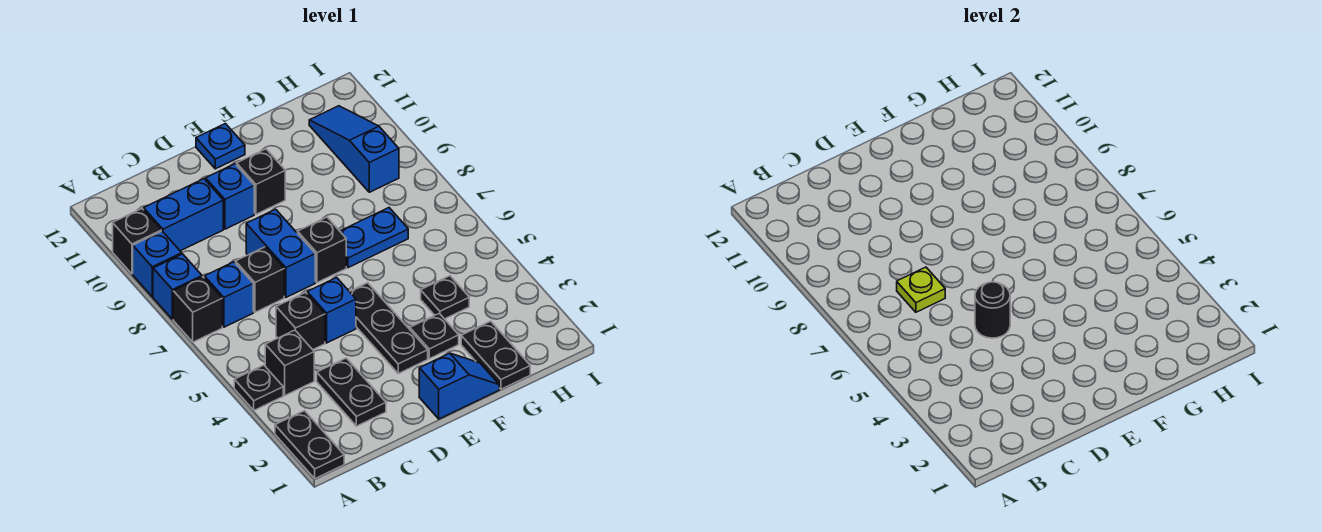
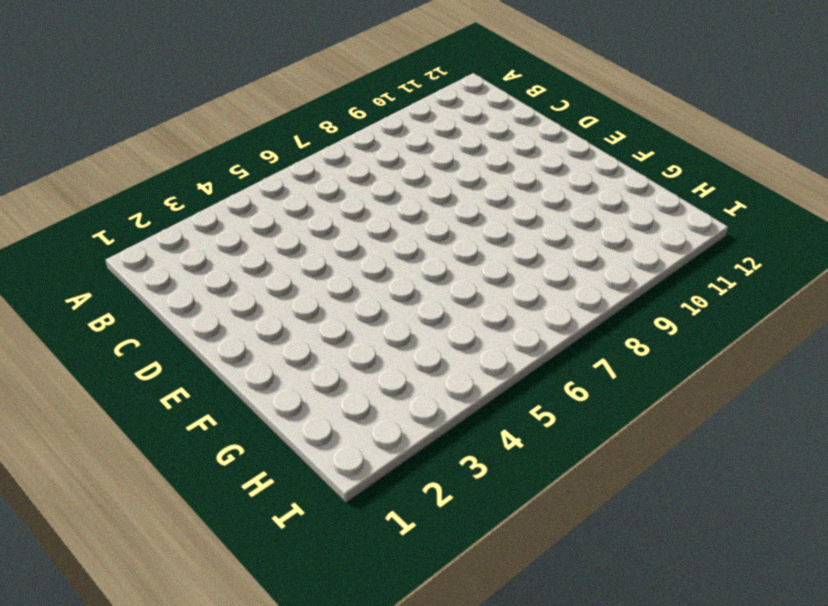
none -> black 1x2 plate [275,411,344,479]
none -> black 1x1 plate [234,365,283,410]
none -> black 1x1 brick [173,277,222,342]

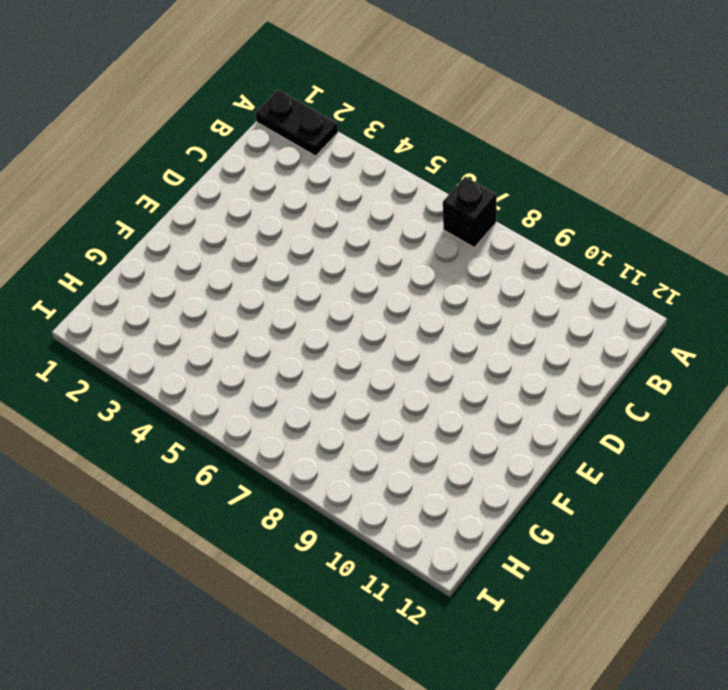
none -> black 1x1 plate [234,365,283,410]
none -> blue 1x1 brick [153,254,202,319]
none -> blue 1x1 brick [133,231,182,297]

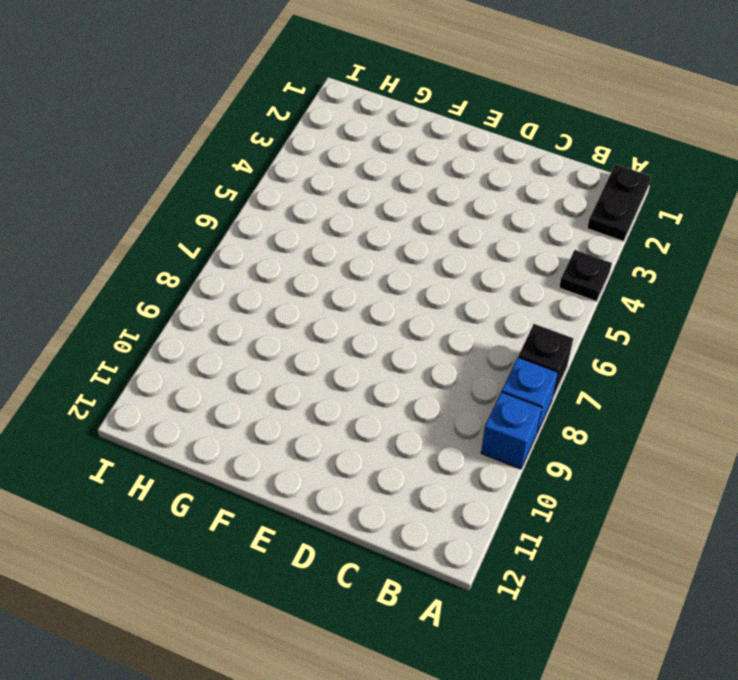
none -> black 1x1 brick [113,209,161,274]
none -> black 1x1 brick [265,330,314,395]
none -> blue 1x1 brick [204,262,253,327]

